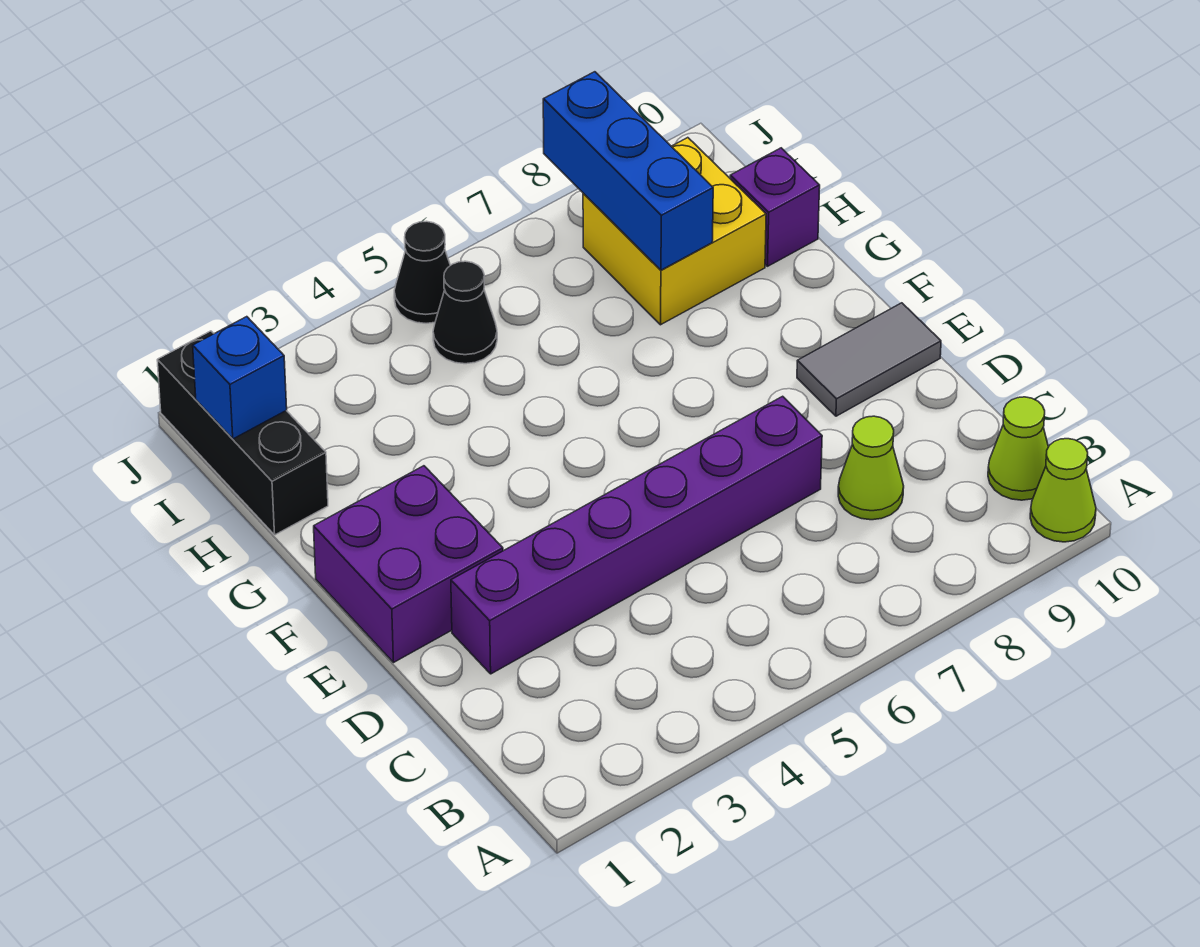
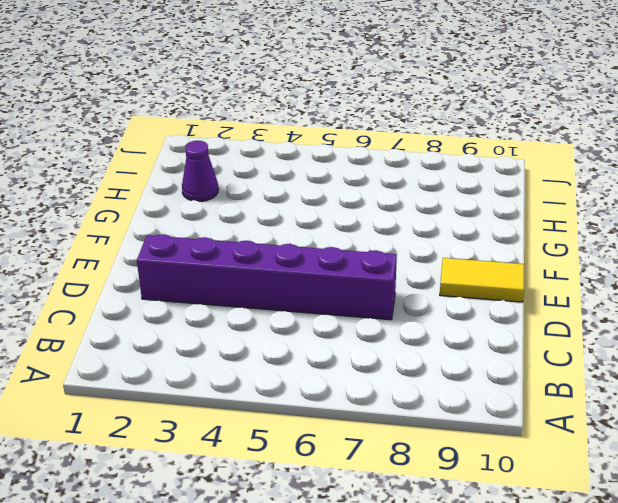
yellow 1x2 tile [440,258,524,302] -> grey 1x2 tile [797,303,941,416]
purple 1x1 cone [182,141,218,201] -> none
none -> lime 1x1 cone [1030,439,1096,542]
none -> lime 1x1 cone [988,397,1048,500]
none -> lime 1x1 cone [838,416,904,520]

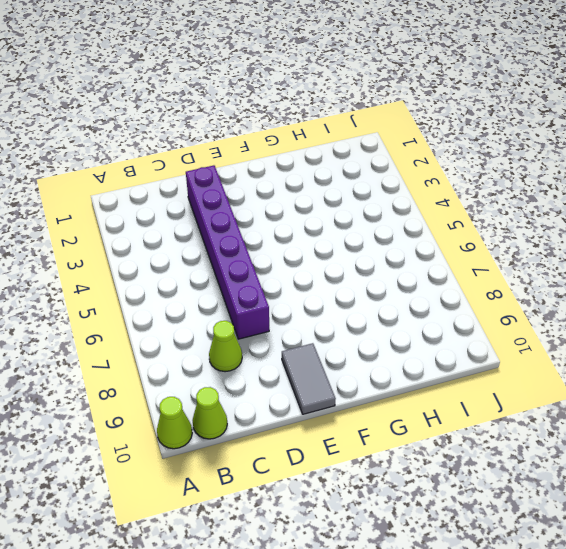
none -> purple 2x2 brick [314,466,503,663]
none -> black 1x3 brick [157,331,328,535]
none -> yellow 2x2 brick [583,138,766,325]

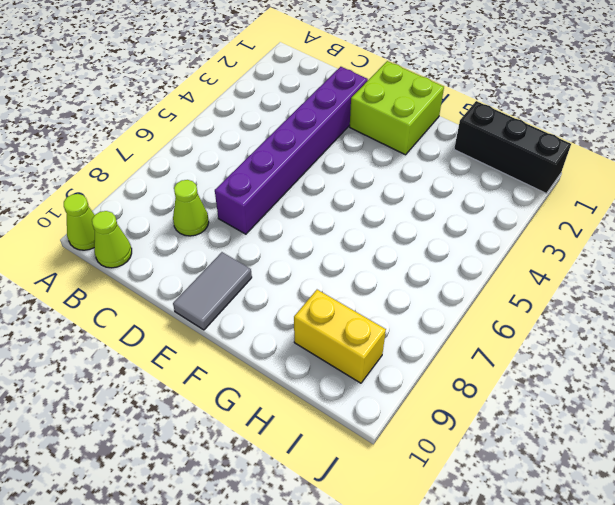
lime 2x2 brick [350,61,444,155] -> purple 2x2 brick [314,466,503,663]
yellow 1x2 brick [294,290,386,383] -> yellow 2x2 brick [583,138,766,325]
none -> purple 1x1 brick [730,148,820,266]
none -> black 1x1 cone [433,261,497,364]
none -> black 1x1 cone [394,221,450,323]

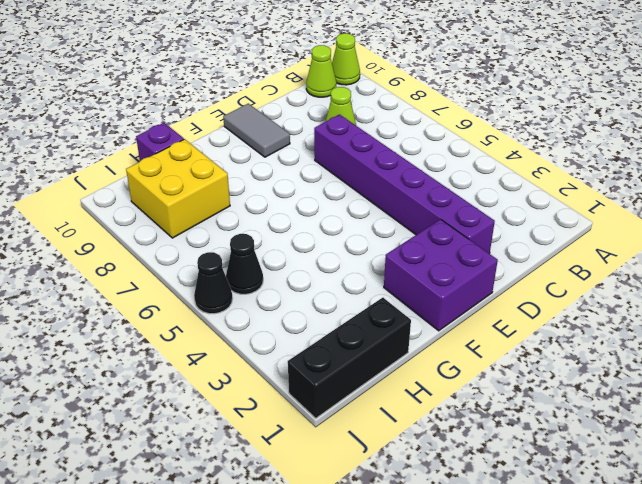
none -> blue 1x3 brick [543,72,713,270]
none -> blue 1x1 brick [193,317,287,439]

